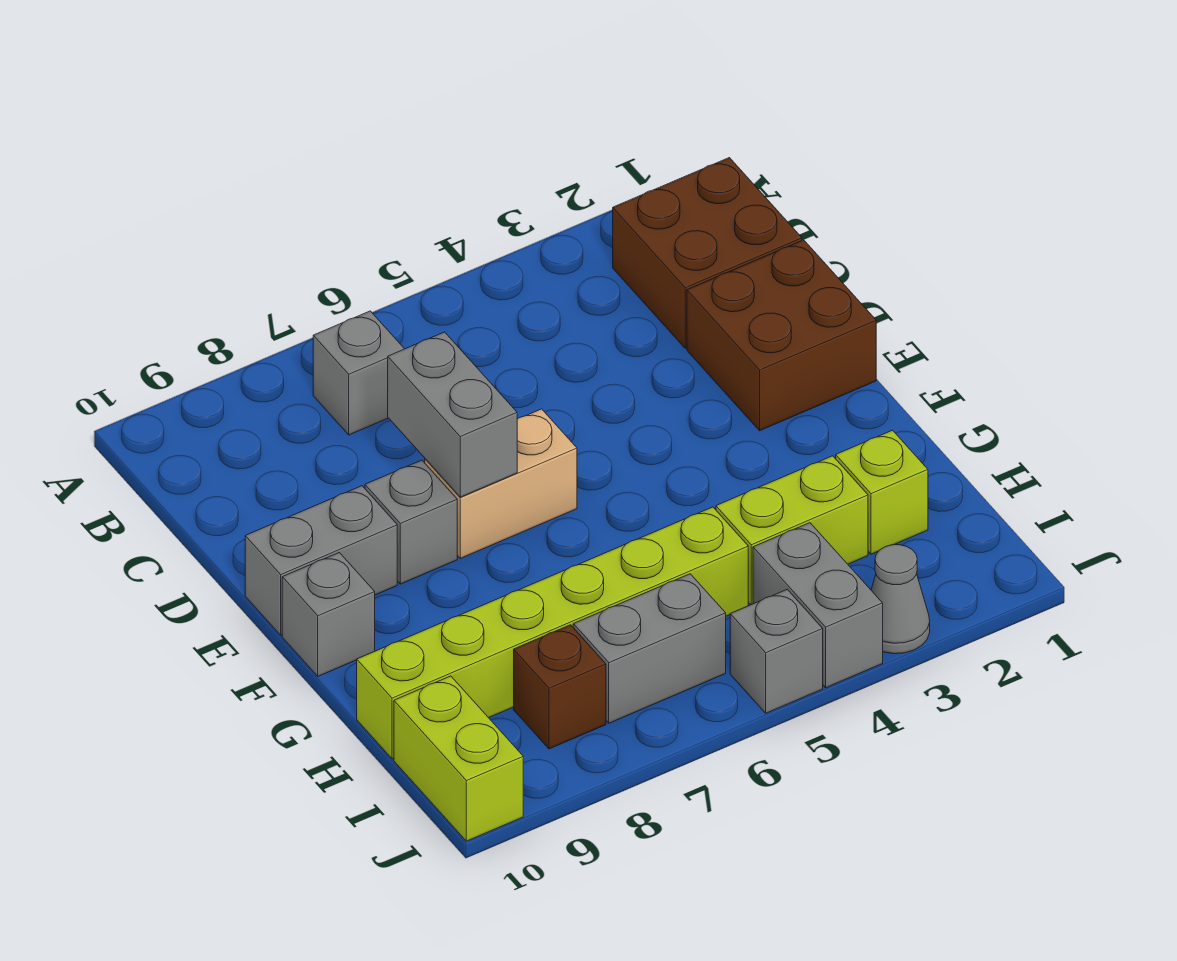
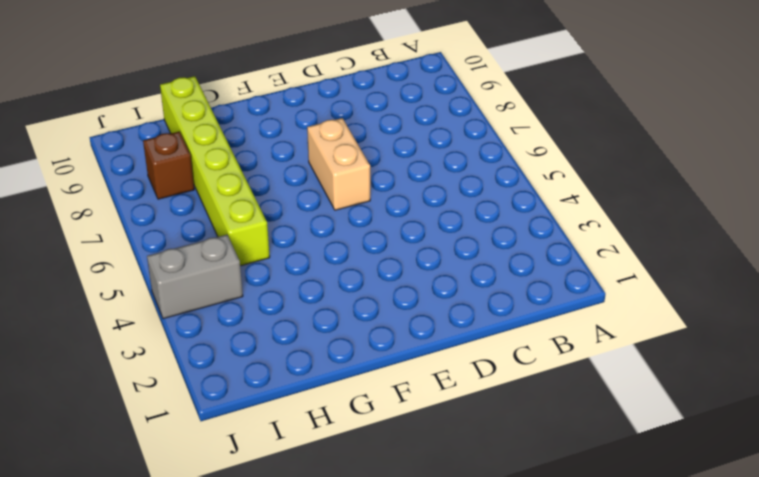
none -> brown 2x2 brick [613,158,802,348]
none -> grey 1x1 brick [313,311,404,435]
none -> brown 2x2 brick [687,240,876,431]

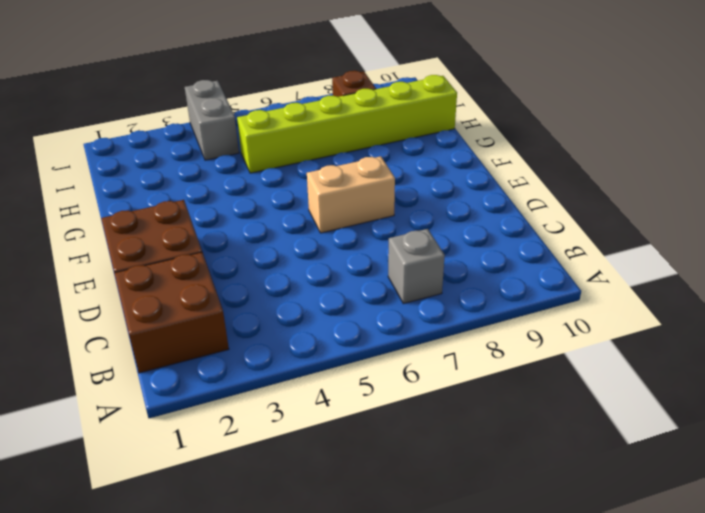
none -> grey 1x1 brick [365,460,457,584]
none -> grey 1x2 brick [245,486,397,635]
none -> grey 1x1 brick [282,553,375,676]

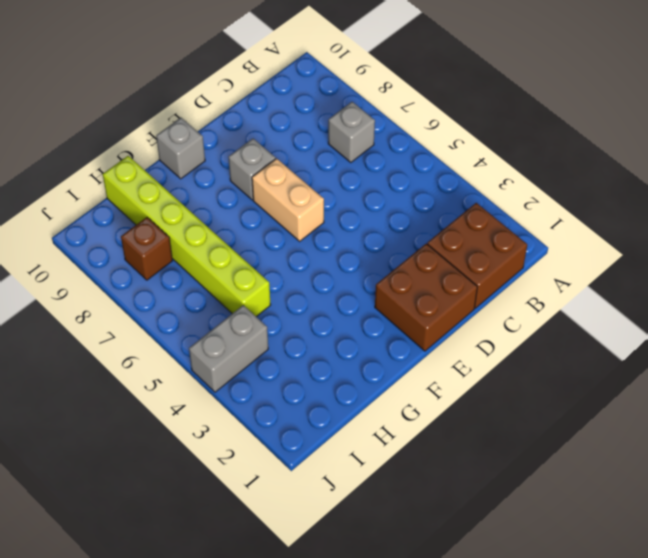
none -> grey 1x2 brick [245,486,397,635]
none -> lime 1x1 brick [835,430,928,554]
none -> lime 1x2 brick [716,456,868,605]

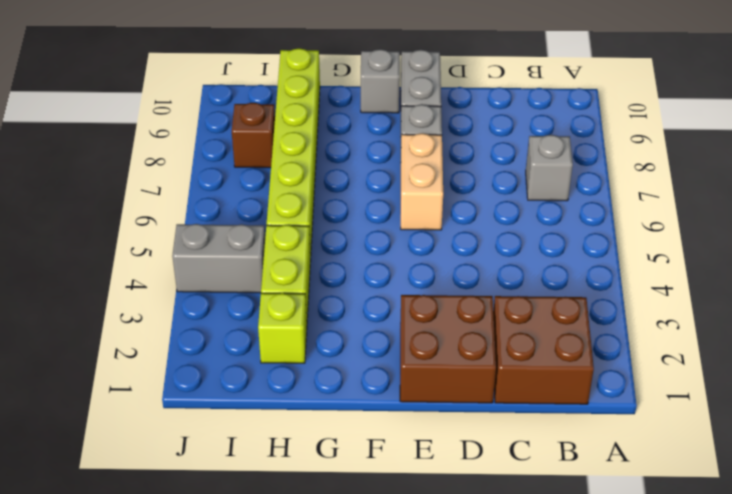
none -> grey 1x2 brick [573,574,726,723]
none -> lime 1x2 brick [394,676,523,841]
none -> grey 1x1 cone [871,545,930,654]

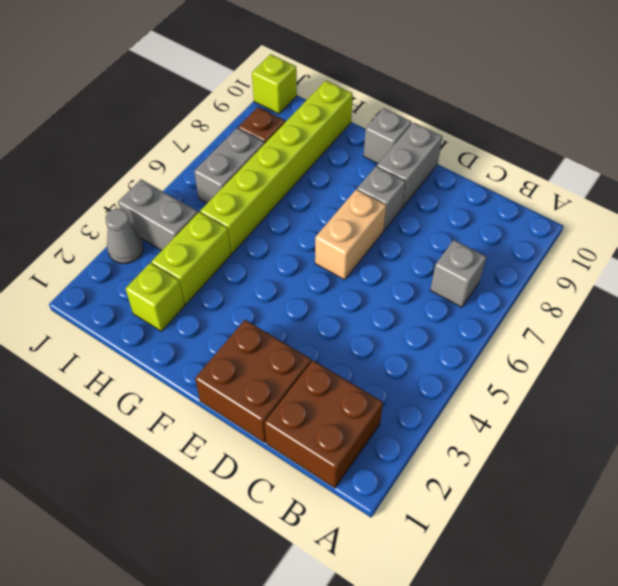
lime 1x1 brick [252,54,297,114] -> lime 1x2 brick [394,676,523,841]
none -> grey 1x1 brick [730,590,823,713]
none -> grey 1x2 brick [388,332,517,497]

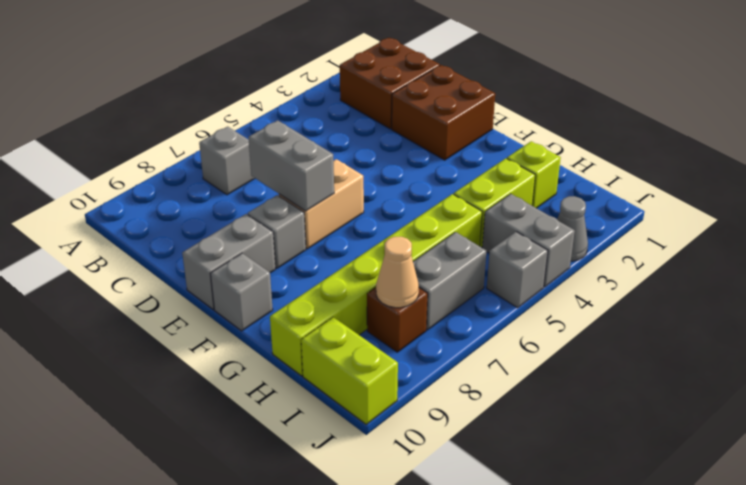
tan 1x1 cone [376,237,419,308] -> none

